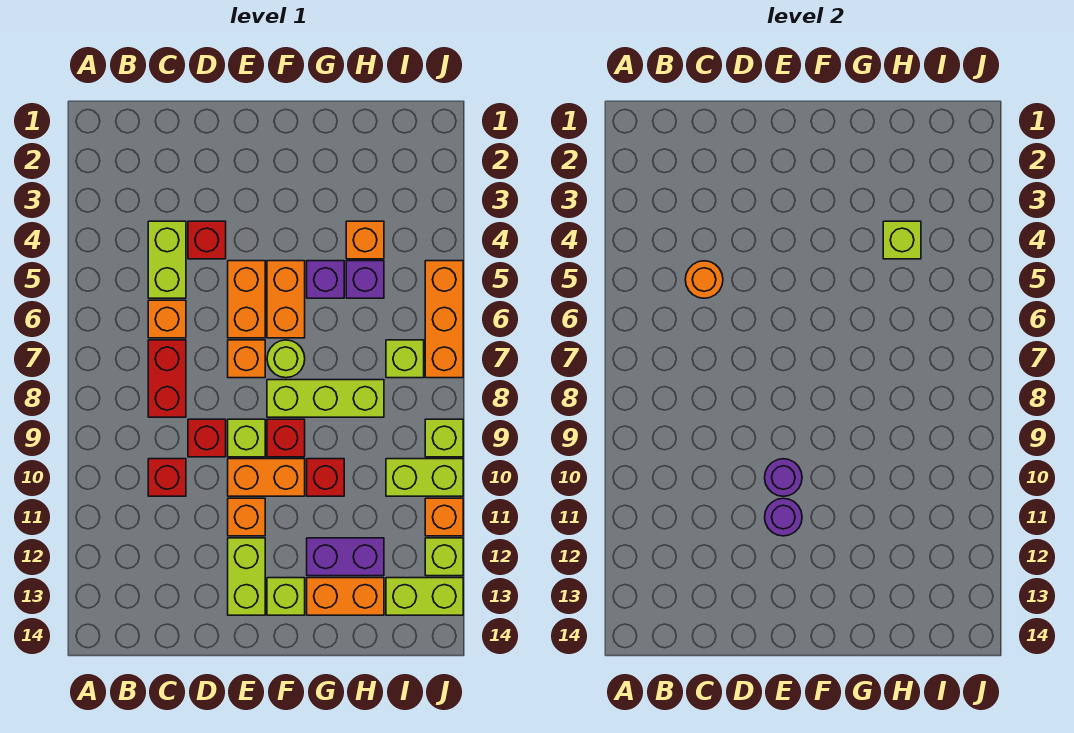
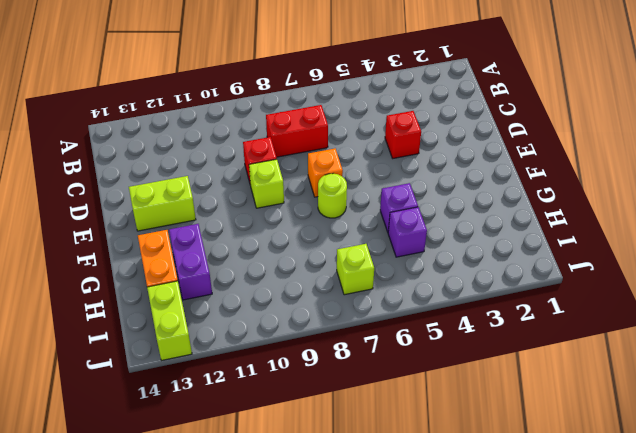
none -> lime 1x2 brick [148,221,186,298]
none -> orange 1x1 brick [148,300,186,338]
none -> red 1x1 brick [148,459,186,496]
none -> orange 1x2 brick [228,261,265,338]

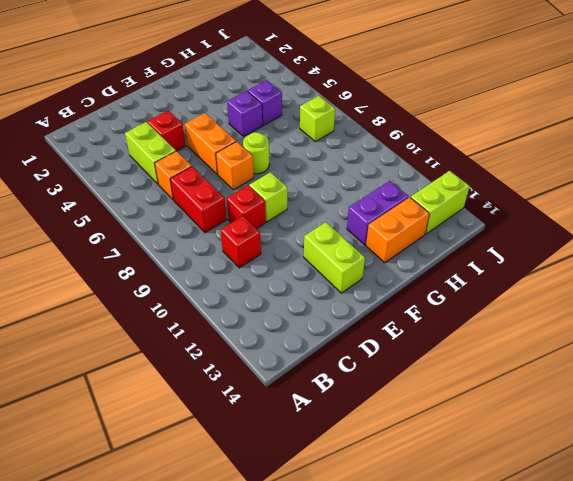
none -> orange 1x2 brick [228,459,305,496]
none -> orange 1x1 brick [228,498,265,536]
none -> orange 1x2 brick [267,261,305,338]
none -> lime 1x3 brick [267,380,384,417]

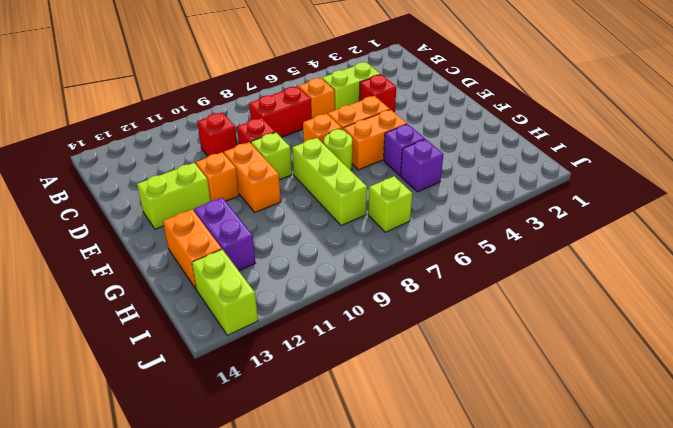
none -> red 1x1 brick [267,419,305,457]
none -> lime 1x1 brick [267,578,305,615]
none -> red 1x1 brick [307,459,344,496]
none -> orange 1x1 brick [346,221,384,259]

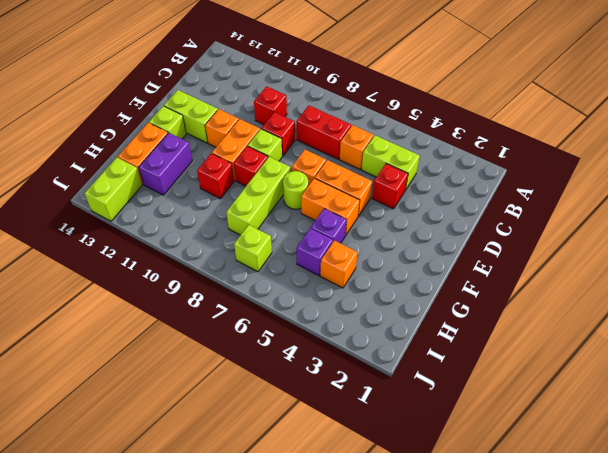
none -> lime 1x2 brick [386,459,463,496]
none -> orange 1x3 brick [425,261,463,378]
none -> lime 1x1 brick [425,419,463,457]
none -> orange 1x1 brick [425,498,463,536]

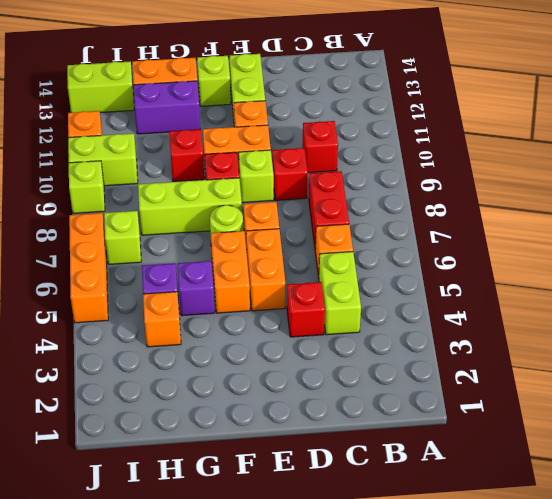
none -> lime 1x1 brick [425,538,463,576]
none -> orange 1x1 round brick [685,261,723,298]
none -> purple 1x1 round brick [765,459,802,496]
none -> purple 1x1 round brick [765,498,802,536]

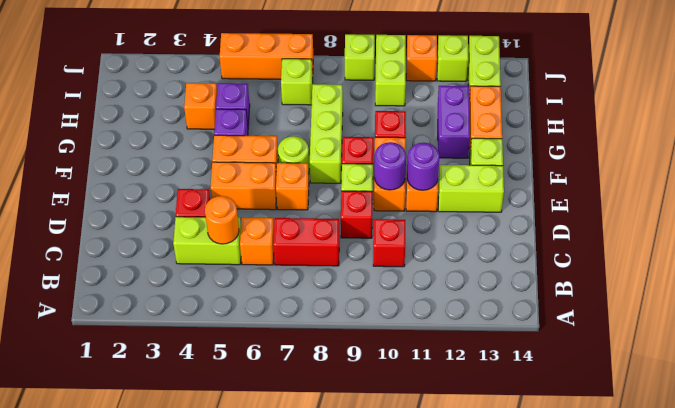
none -> lime 1x1 brick [883,221,921,259]

